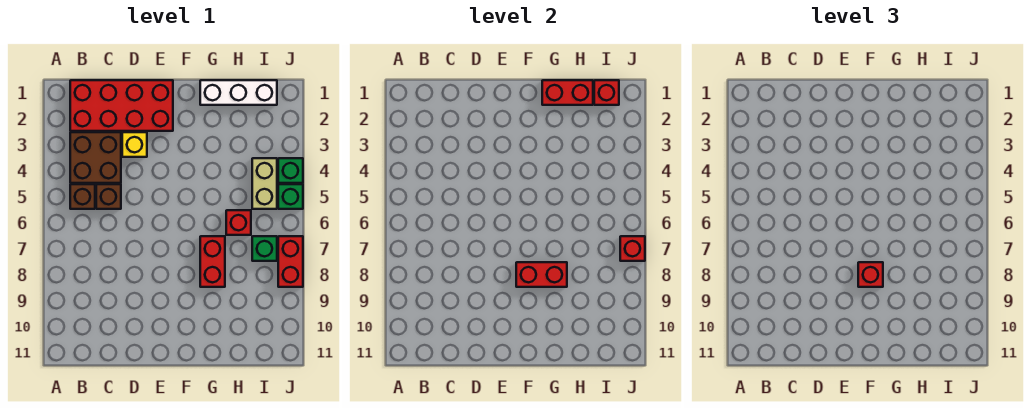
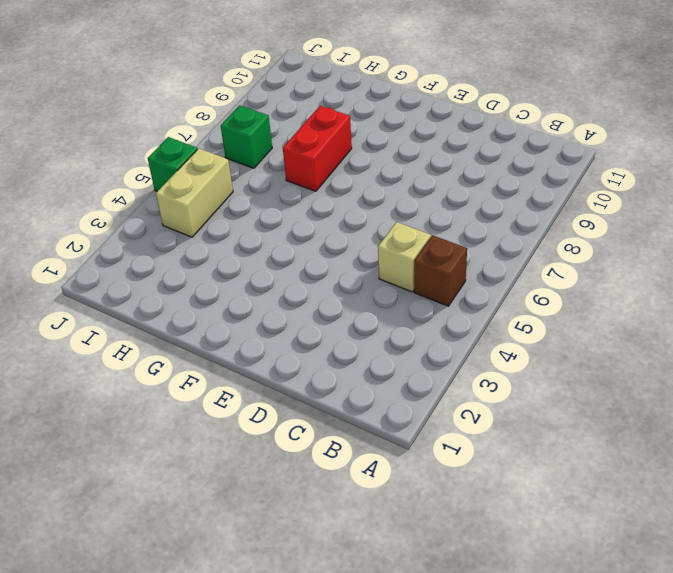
tan 1x1 brick [378,222,431,292] -> brown 1x1 brick [96,184,121,209]
none -> red 2x4 brick [70,80,173,131]
none -> brown 2x2 brick [70,132,121,183]
none -> yellow 1x1 brick [122,132,147,157]

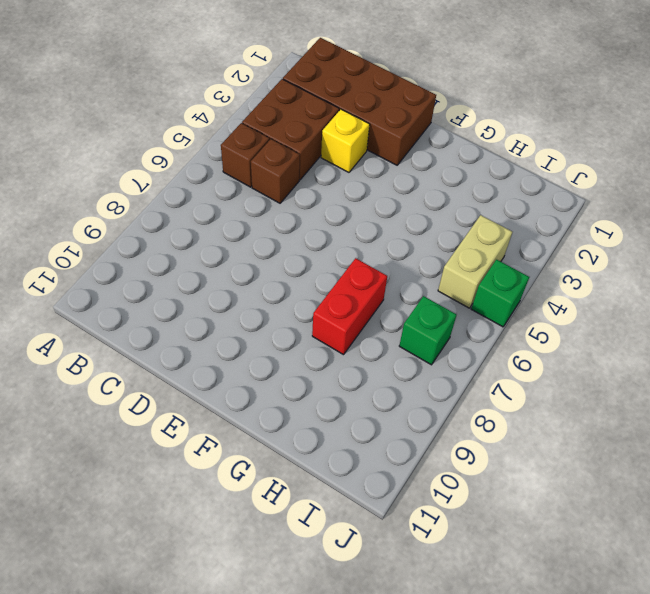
brown 2x4 brick [283,38,436,165] -> red 2x4 brick [70,80,173,131]
none -> white 1x3 brick [200,80,277,105]
none -> red 1x1 brick [226,210,251,235]
none -> green 1x1 brick [278,158,303,183]

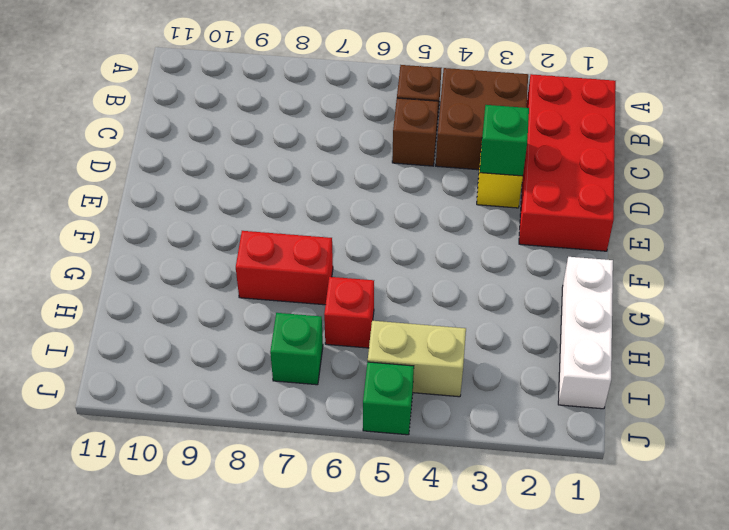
green 1x1 brick [480,105,529,176] -> green 1x1 brick moved to [278,158,303,183]
none -> red 1x2 brick [278,236,303,287]
none -> red 1x2 brick [516,262,567,287]
none -> red 1x2 brick [542,80,593,105]

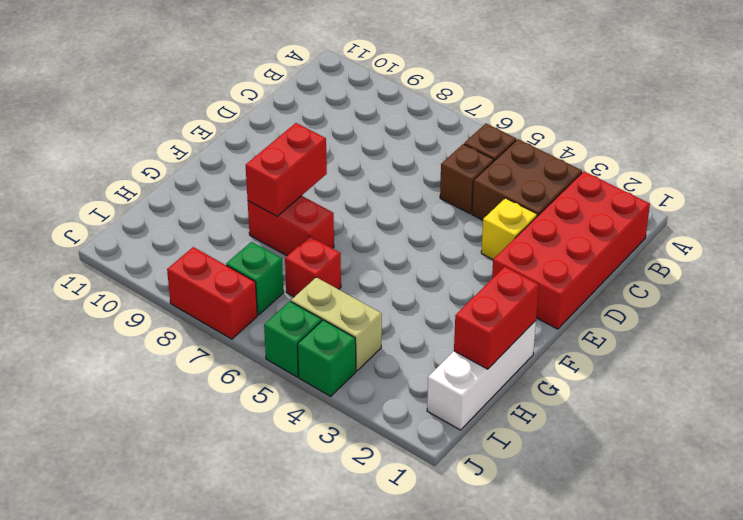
none -> red 1x1 brick [594,80,619,105]
none -> red 1x1 brick [620,236,645,261]
none -> red 1x1 brick [858,262,883,287]

